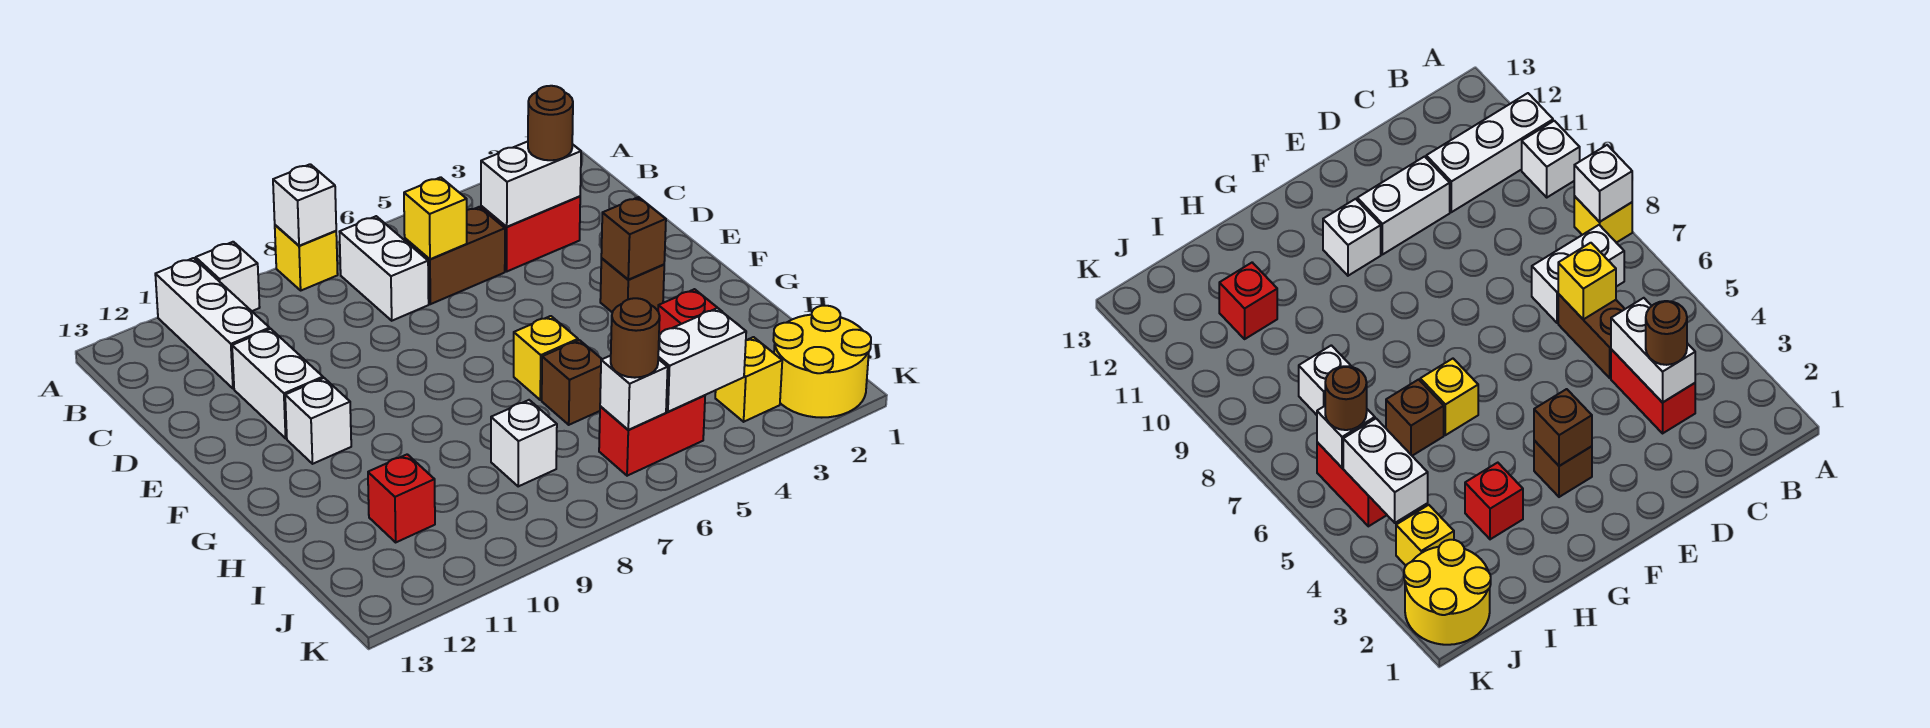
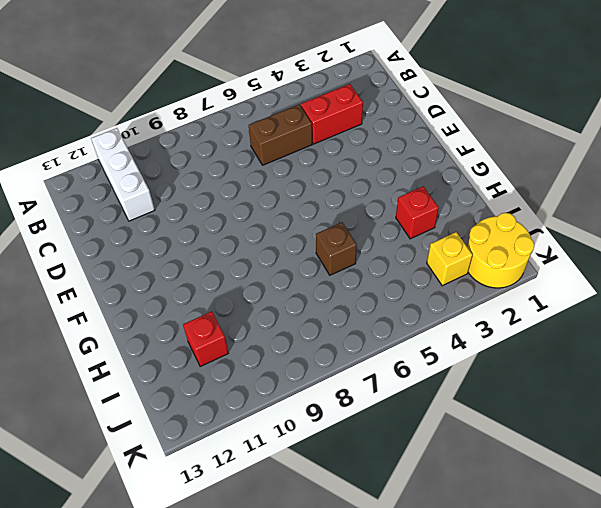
none -> yellow 1x1 brick [275,225,338,290]
none -> white 1x1 brick [196,242,260,311]
none -> white 1x2 brick [340,216,429,321]

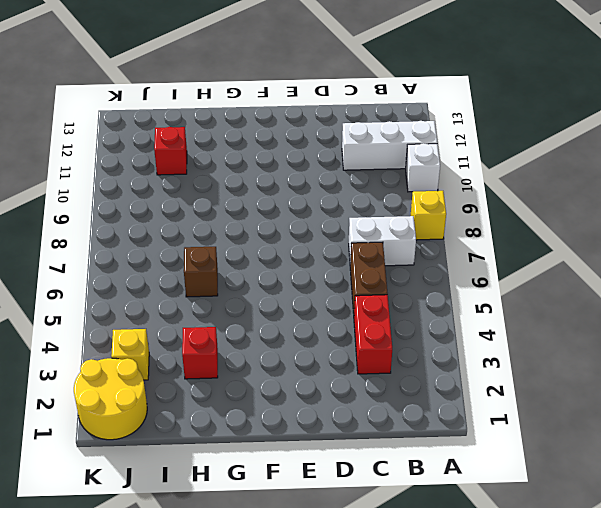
none -> white 1x2 brick [232,329,323,438]
none -> brown 1x1 brick [600,258,664,312]
none -> white 1x1 brick [285,378,351,464]

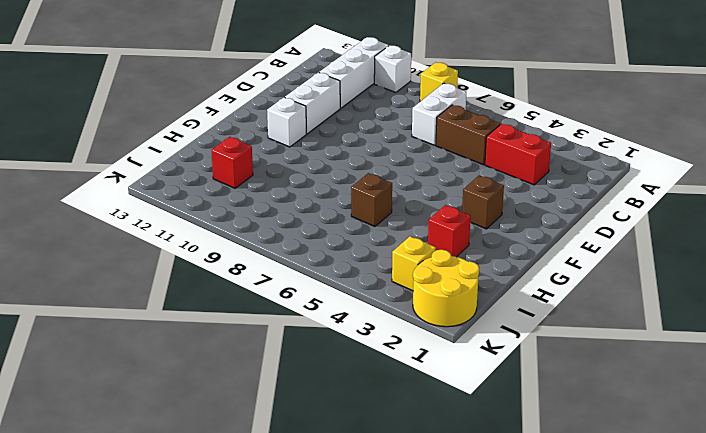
none -> yellow 1x1 brick [514,316,578,400]
none -> white 1x1 brick [491,400,557,486]
none -> red 1x2 brick [599,395,705,476]

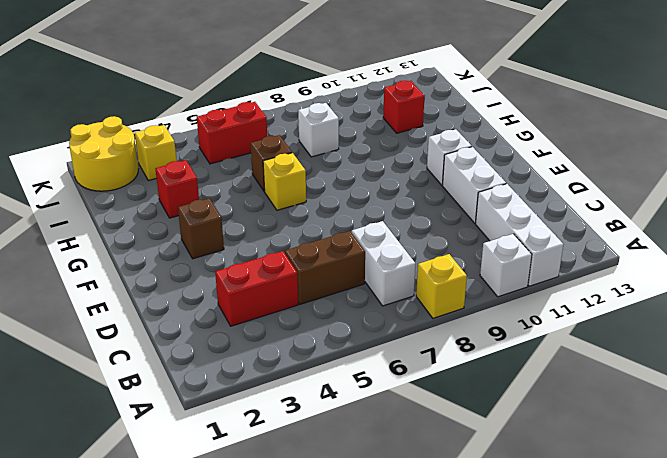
none -> white 1x1 brick [273,164,336,246]
none -> white 1x2 brick [481,142,581,227]
none -> yellow 1x1 brick [404,177,467,259]

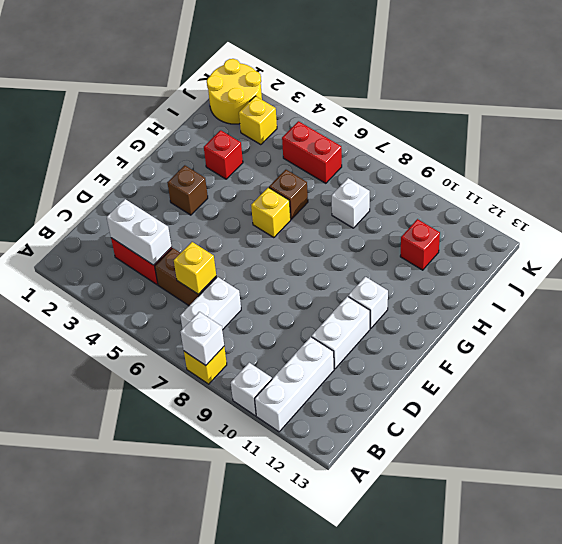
none -> brown 1x1 brick [601,197,666,280]
none -> white 1x2 brick [658,308,746,412]
none -> white 1x1 brick [600,356,668,430]

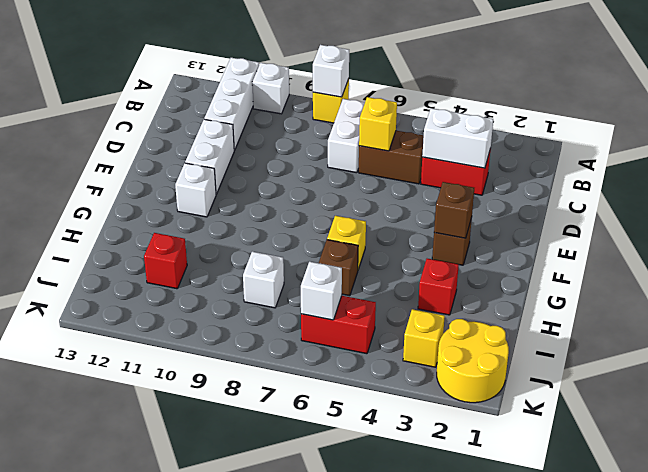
none -> white 1x2 brick [658,308,746,412]
none -> brown 1x1 round brick [528,86,573,160]
none -> brown 1x1 round brick [611,298,660,378]

